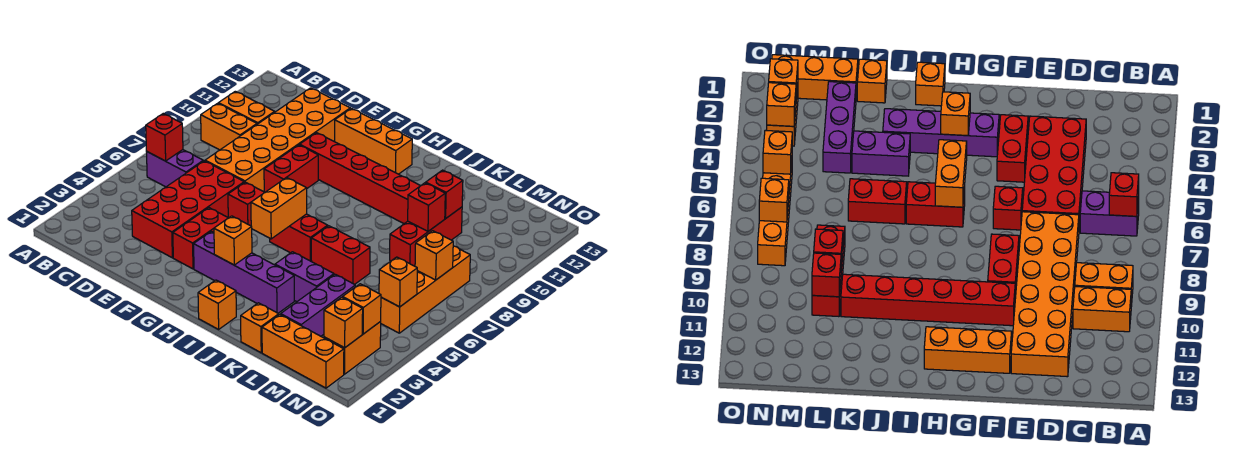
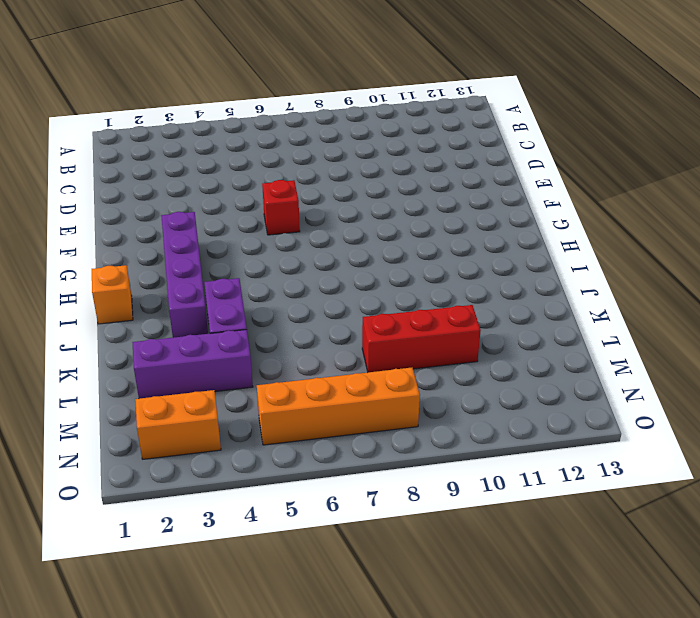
none -> purple 1x2 brick [147,150,203,187]
none -> orange 1x2 brick [201,103,257,150]
none -> orange 1x2 brick [218,91,275,124]
none -> red 2x4 brick [132,161,244,258]

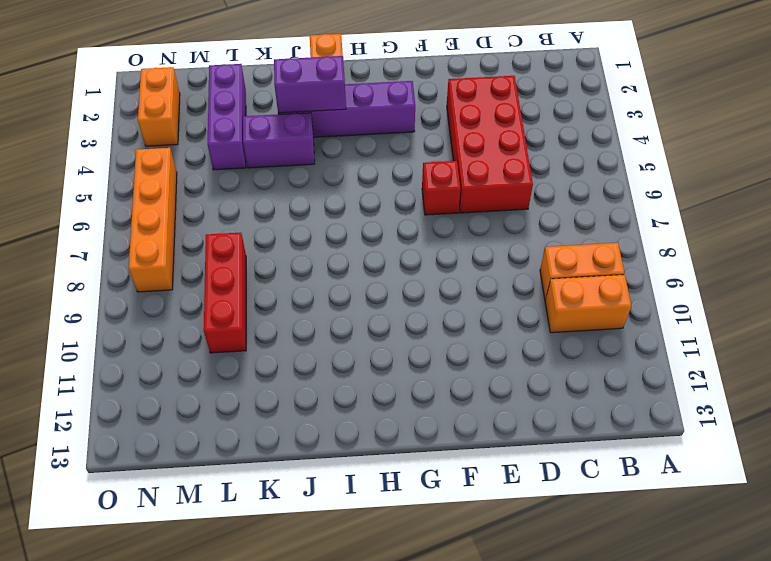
purple 1x2 brick [274,56,346,113] -> purple 1x2 brick moved to [147,150,203,187]
none -> orange 2x6 brick [205,88,350,192]
none -> red 1x2 brick [173,208,228,269]
none -> red 1x2 brick [264,145,318,192]
none -> red 1x6 brick [300,133,420,224]

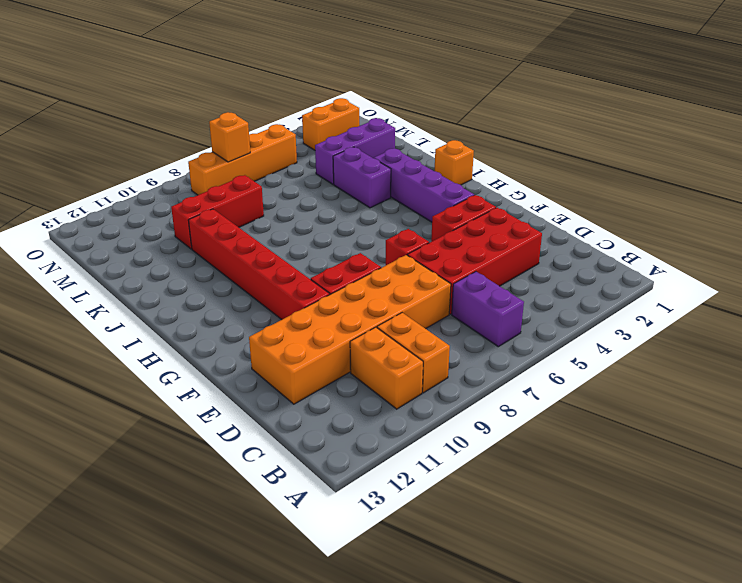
none -> orange 1x3 brick [335,108,412,174]
none -> red 1x2 brick [270,214,328,262]
none -> red 1x2 brick [311,226,370,284]
none -> orange 1x1 brick [241,303,279,353]

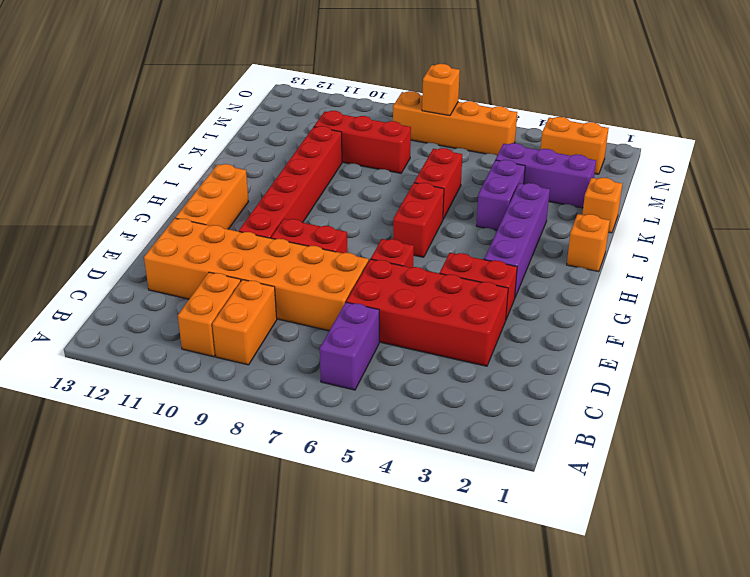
none -> orange 1x3 brick [262,315,344,388]
none -> red 1x1 brick [146,114,183,161]
none -> orange 1x1 brick [214,216,252,265]
none -> orange 1x2 brick [251,177,307,239]

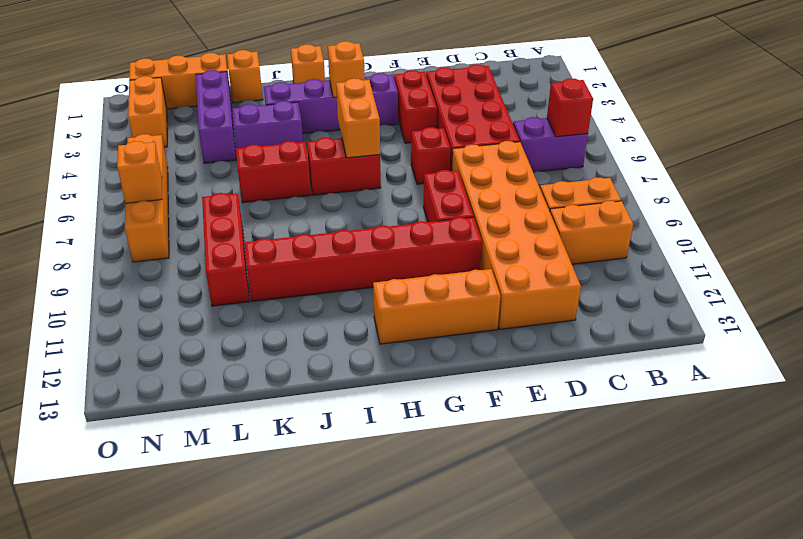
none -> red 1x1 brick [408,183,445,231]
none -> red 1x1 brick [426,170,463,219]
none -> orange 1x1 brick [324,297,363,348]
none -> orange 1x1 brick [343,284,381,334]

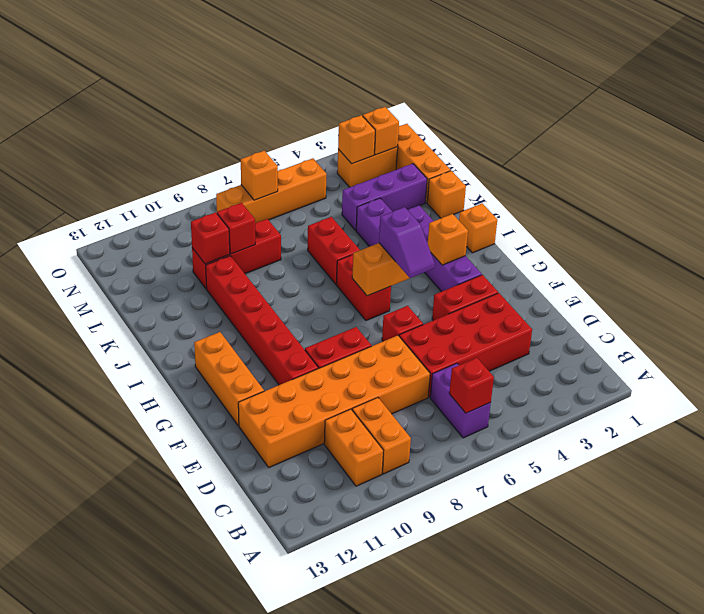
purple 1x2 slope [379,207,435,278] -> none
none -> orange 1x1 brick [379,257,417,307]

